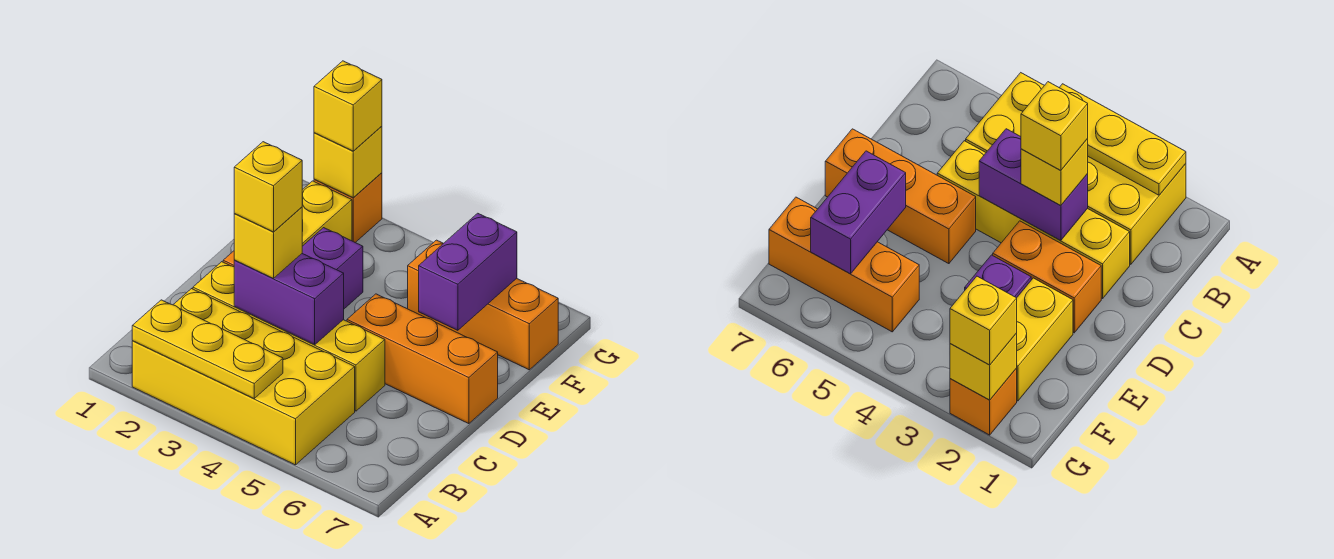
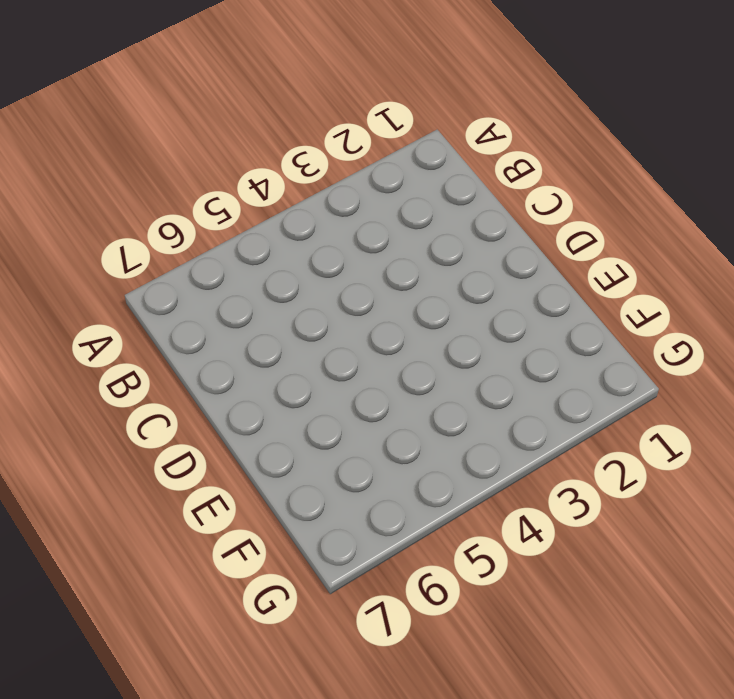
none -> yellow 2x4 brick [132,289,355,465]
none -> yellow 1x4 brick [193,262,385,411]
none -> orange 1x2 brick [993,221,1101,333]

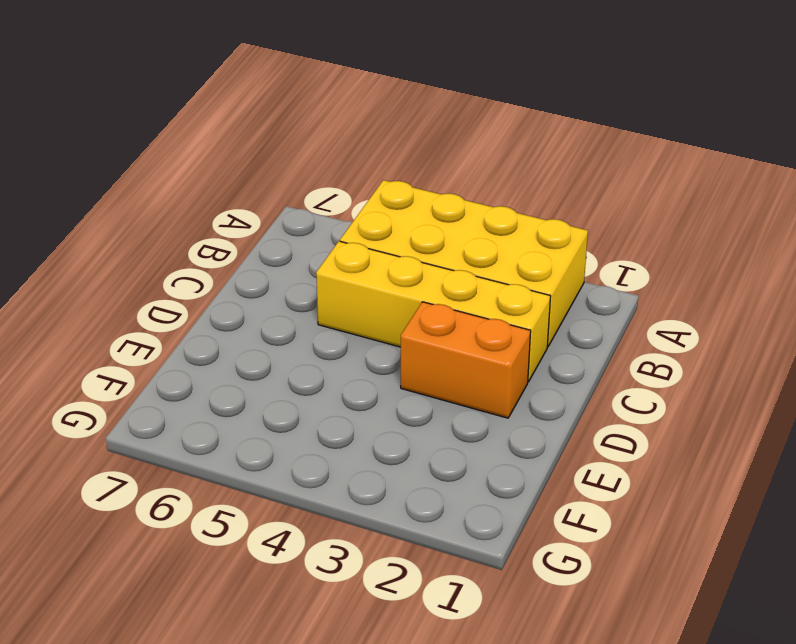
none -> orange 1x3 brick [347,294,498,424]
none -> yellow 1x2 brick [302,181,352,246]
none -> purple 1x1 brick [302,228,363,309]

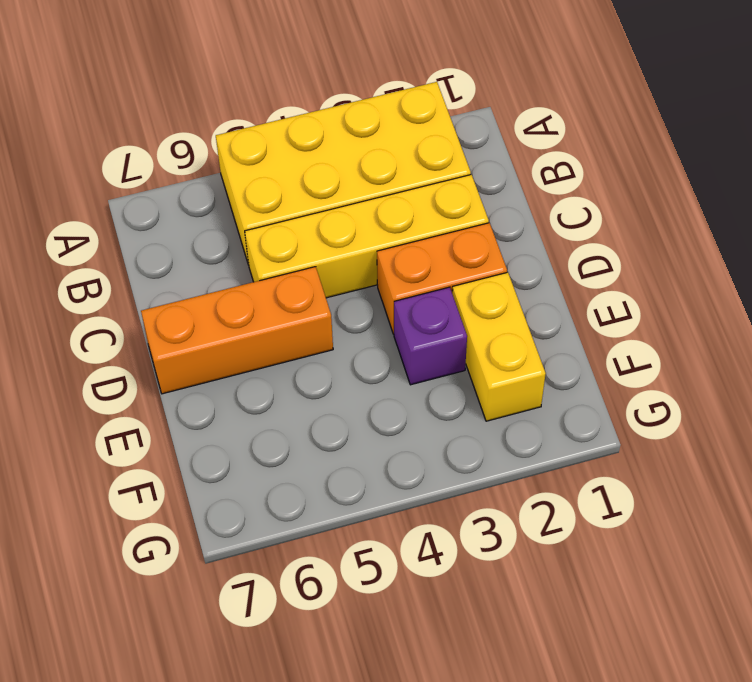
none -> orange 1x3 brick [408,240,558,370]
none -> orange 1x1 brick [314,173,382,243]
none -> yellow 1x3 plate [132,300,283,398]

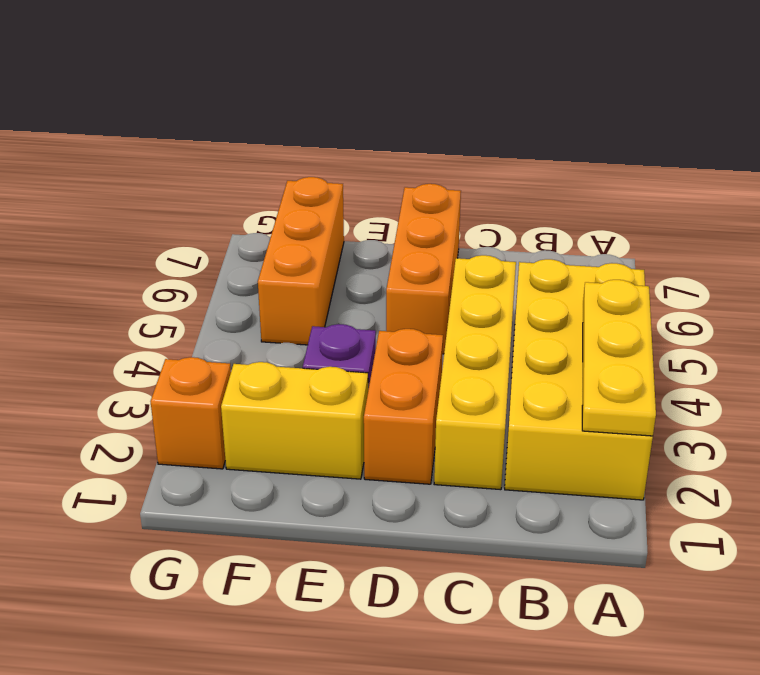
none -> purple 1x2 brick [234,254,344,345]
none -> purple 1x2 brick [419,213,517,330]
none -> yellow 1x1 brick [314,126,382,197]

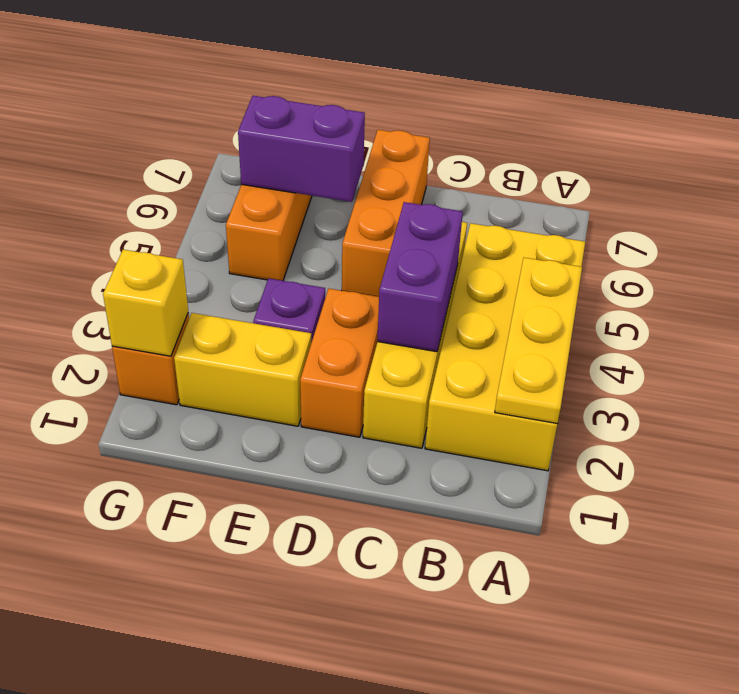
none -> yellow 1x1 brick [234,207,302,278]
none -> yellow 1x1 brick [314,61,382,151]
none -> yellow 1x1 brick [234,142,302,232]

